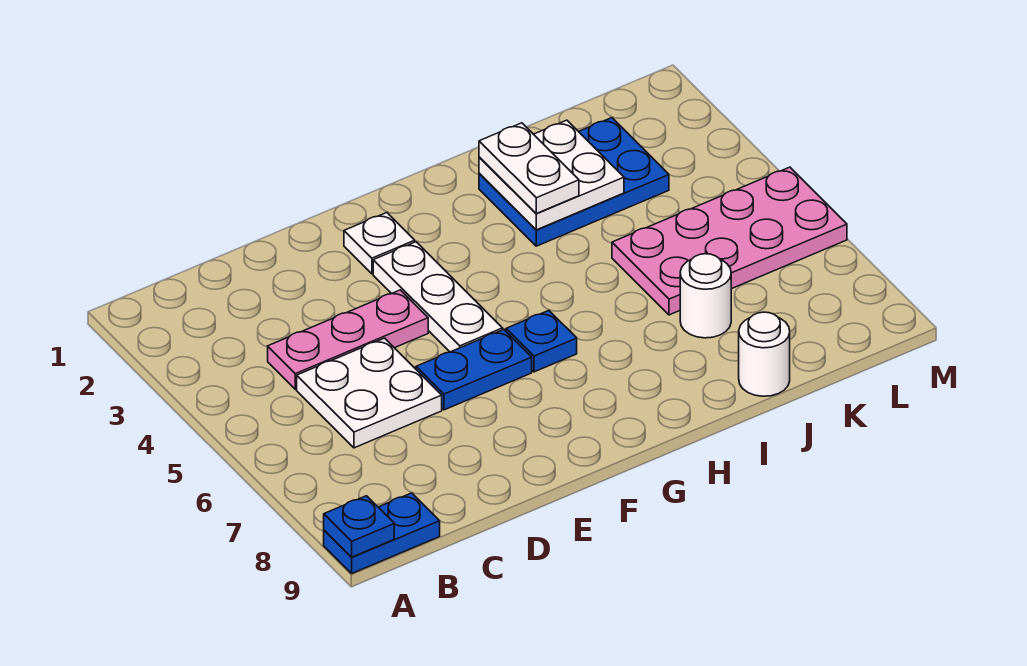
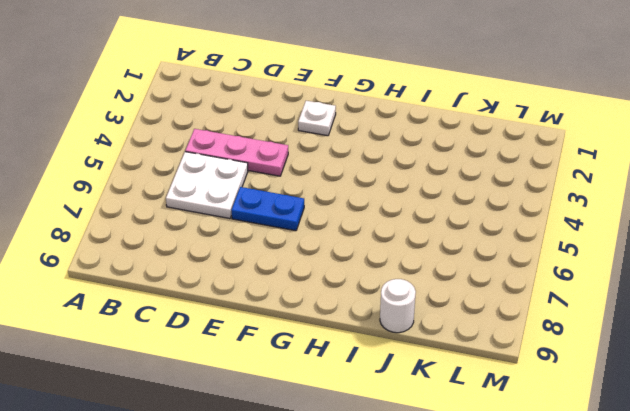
none -> blue 1x2 plate [324,493,440,573]
none -> white 1x3 plate [373,242,503,352]
none -> blue 1x1 plate [506,311,577,372]

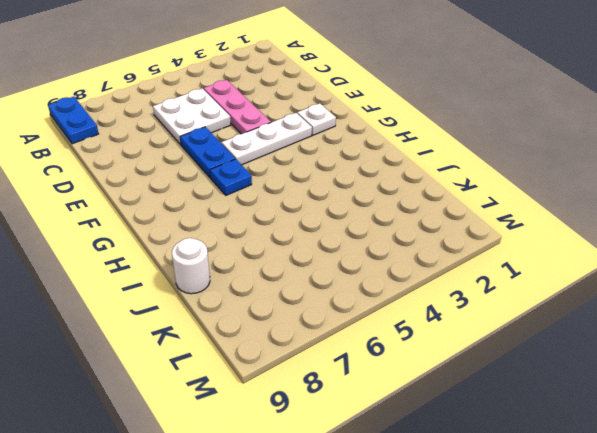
none -> blue 2x3 plate [479,118,669,246]
none -> pink 2x4 plate [612,167,847,315]
none -> white 1x1 round brick [680,254,731,338]

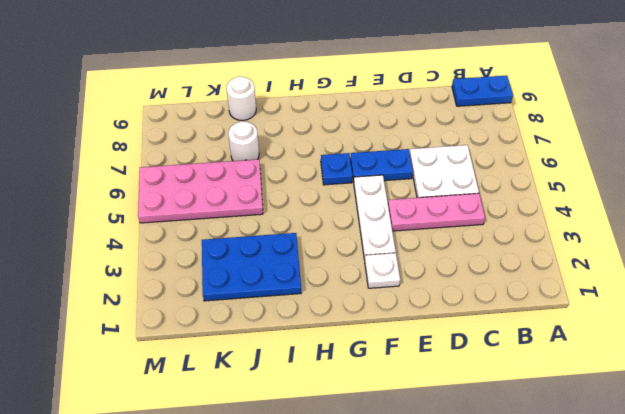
none -> blue 1x1 plate [324,496,394,557]
none -> white 2x2 plate [479,120,624,230]
none -> white 1x2 plate [479,123,579,213]

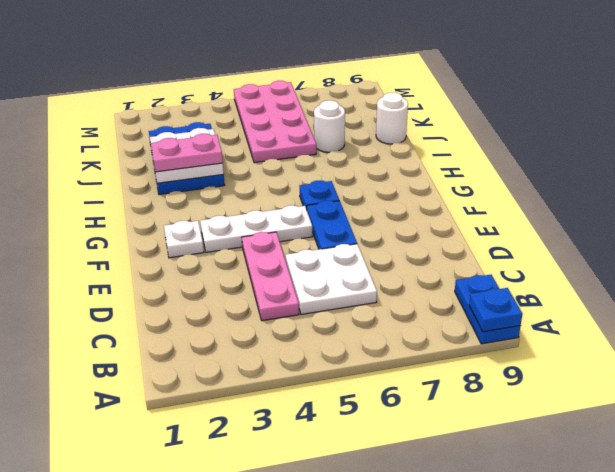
pink 1x2 plate [151,134,223,172] -> white 1x2 plate [479,123,579,213]

